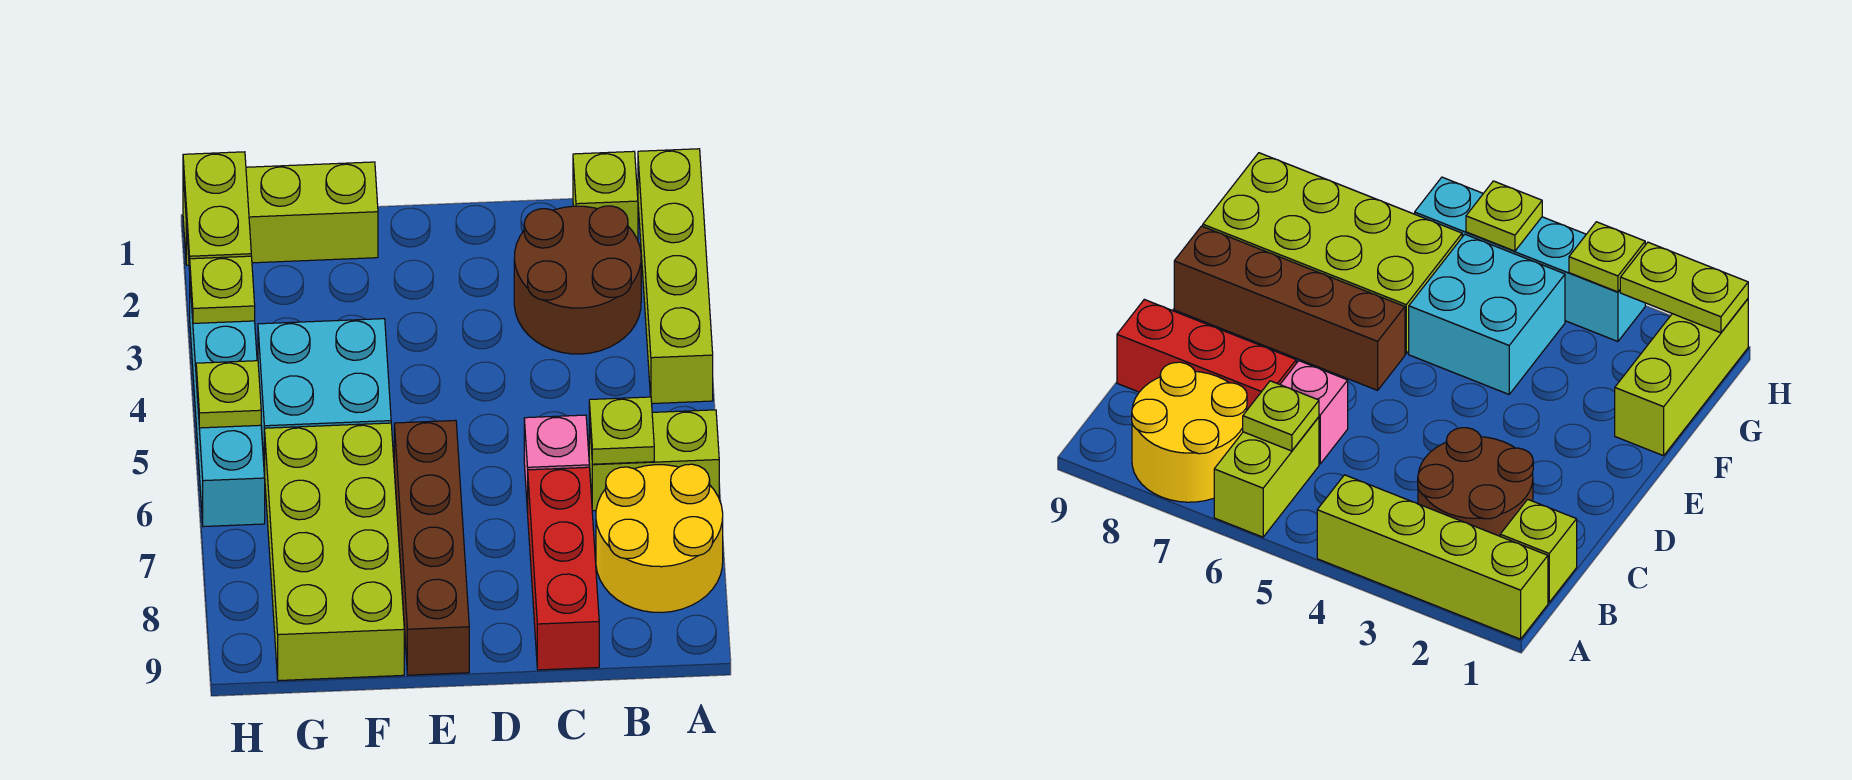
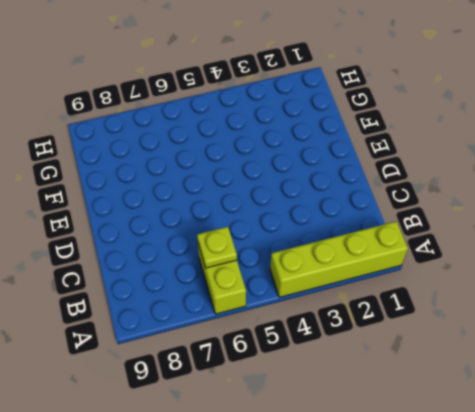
none -> yellow 2x2 round brick [596,464,723,613]
none -> lime 1x1 brick [573,151,638,240]
none -> brown 2x2 round brick [514,206,641,354]

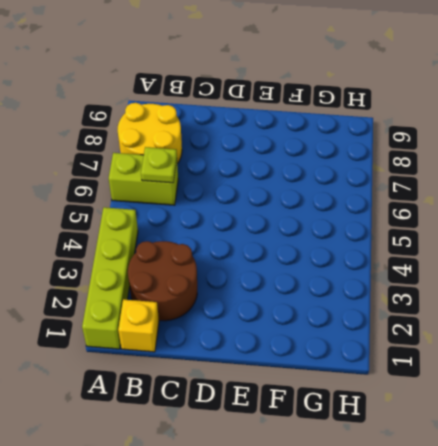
yellow 1x1 brick [118,299,159,352] -> lime 1x1 brick [573,151,638,240]
none -> pink 1x1 brick [524,415,589,513]
none -> red 1x3 brick [528,467,599,670]
none -> brown 1x4 brick [394,420,469,675]

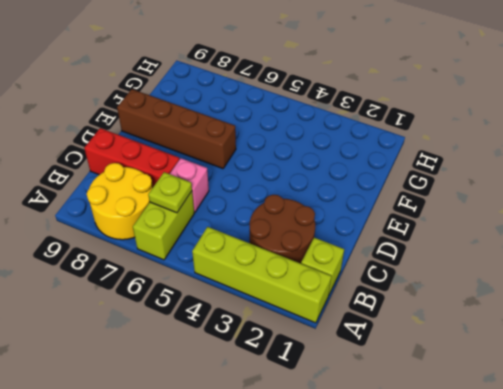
none -> lime 1x3 brick [183,162,378,265]
none -> cyan 2x2 brick [258,319,391,471]
none -> lime 2x4 brick [265,423,404,681]

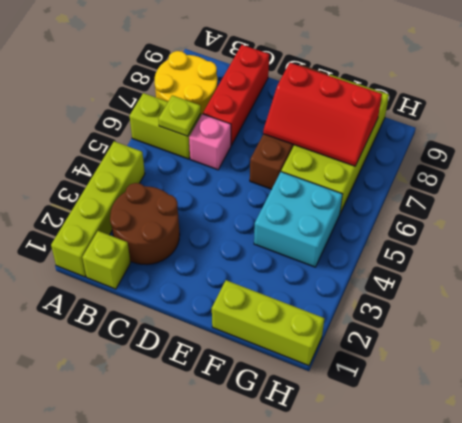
red 2x3 slope [263,63,382,166] -> none
none -> cyan 1x4 brick [190,287,265,527]
none -> lime 1x2 plate [183,152,251,270]
none -> lime 1x1 plate [190,256,255,323]

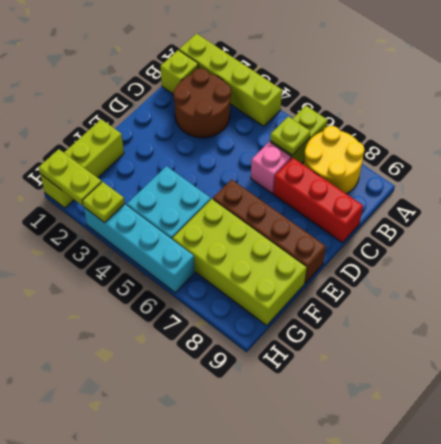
none -> lime 1x1 plate [196,361,261,428]

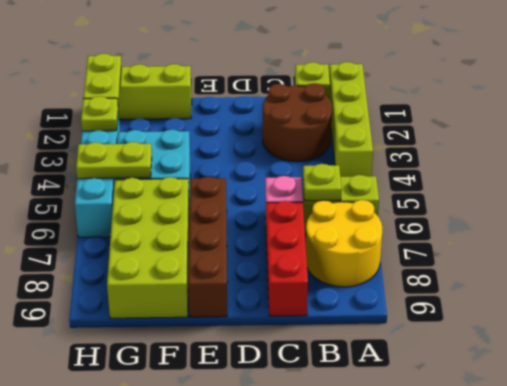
lime 1x2 plate [76,142,152,179] -> lime 1x1 plate [196,361,261,428]

